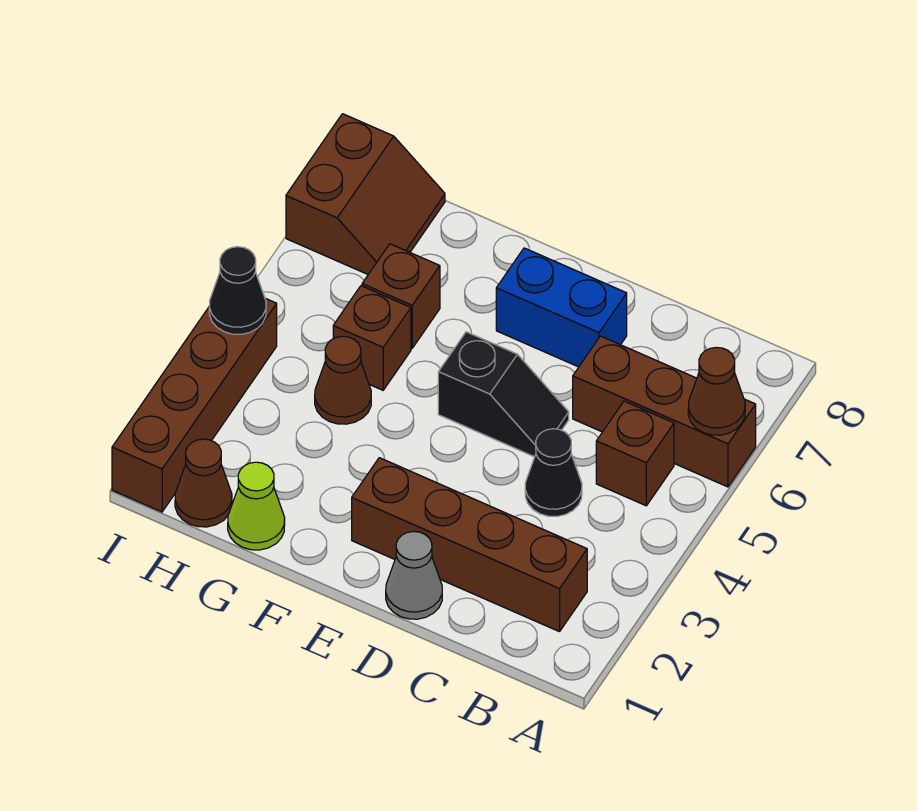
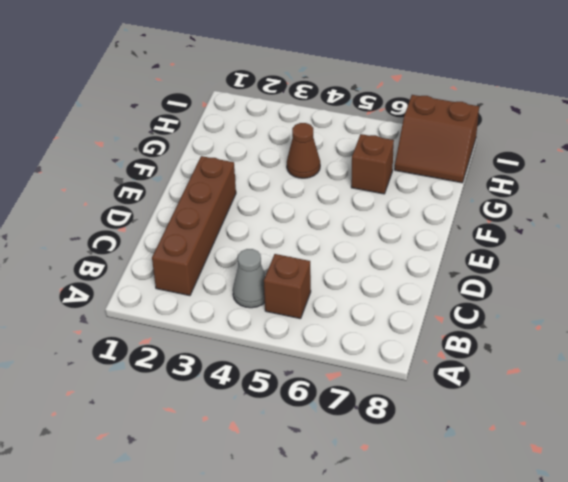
grey 1x1 cone [233,249,265,308] -> grey 1x1 cone moved to [386,531,442,619]
none -> brown 1x3 brick [573,336,756,487]
none -> black 1x1 cone [525,429,582,516]
none -> black 1x2 slope [438,332,569,457]

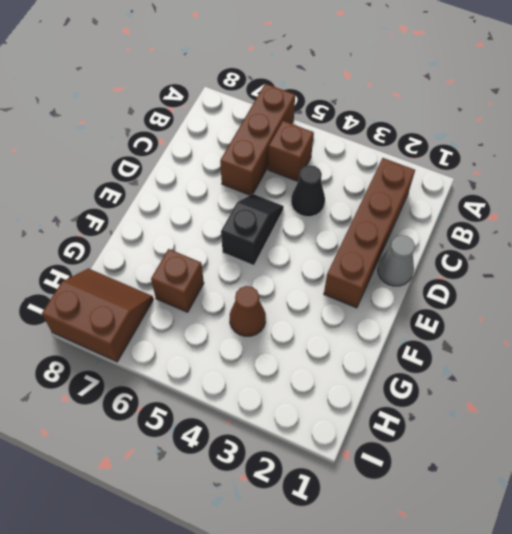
none -> blue 1x2 brick [496,248,627,367]
none -> lime 1x1 cone [228,462,285,550]
none -> brown 1x1 brick [333,286,411,390]

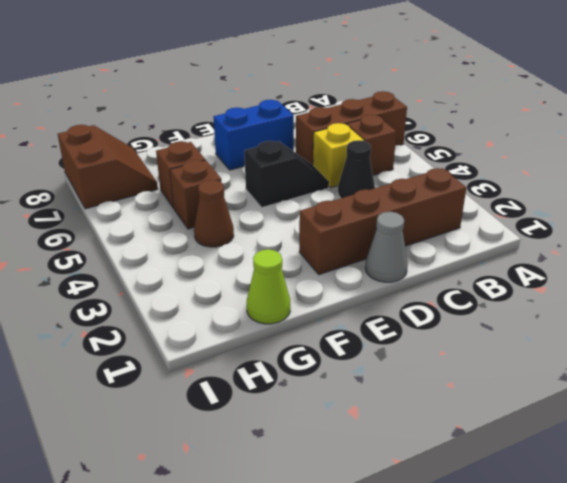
yellow 1x1 brick [313,123,364,188] -> none
none -> brown 1x1 cone [175,439,232,527]
none -> brown 1x4 brick [112,298,277,512]
none -> brown 1x1 cone [688,347,745,435]

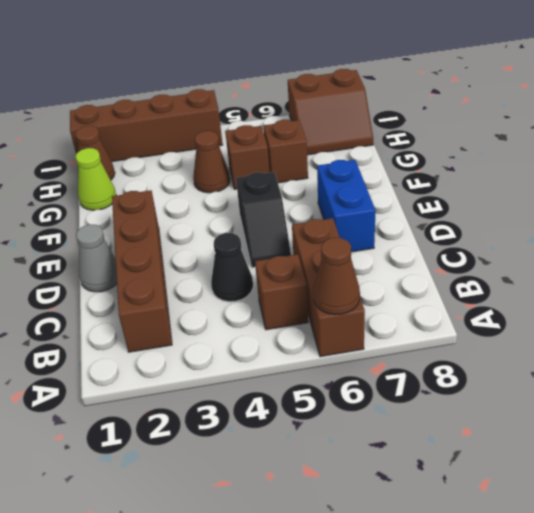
none -> black 1x1 cone [209,247,266,334]

